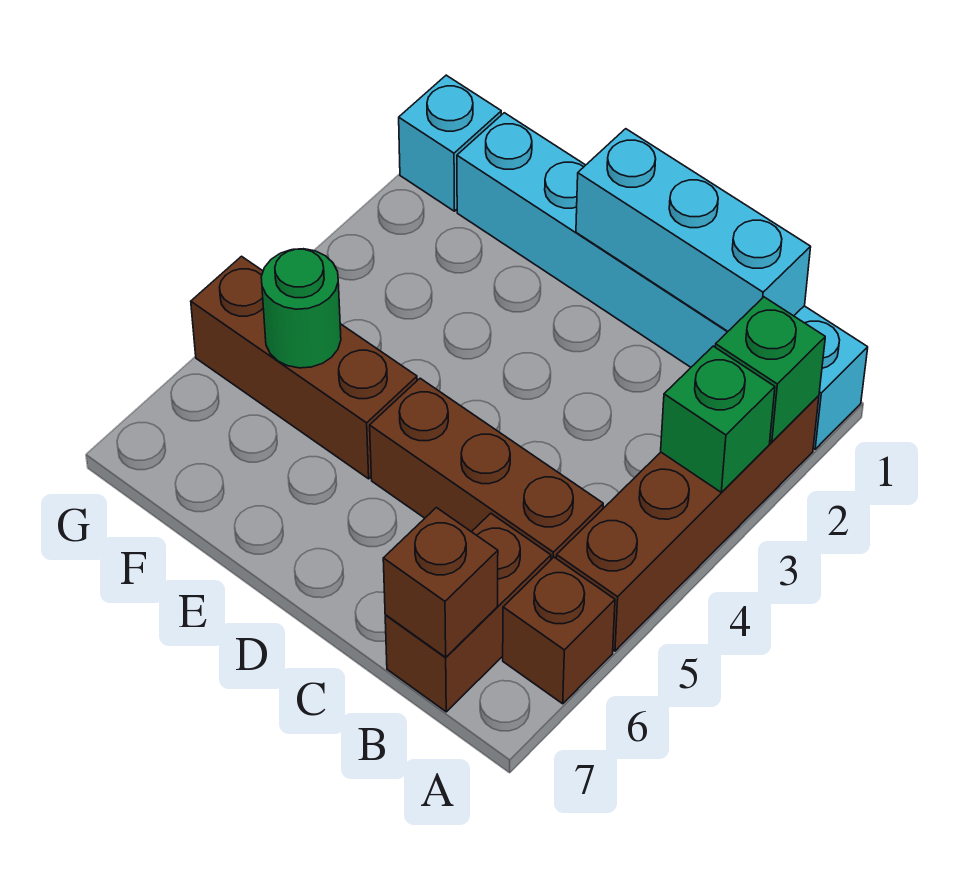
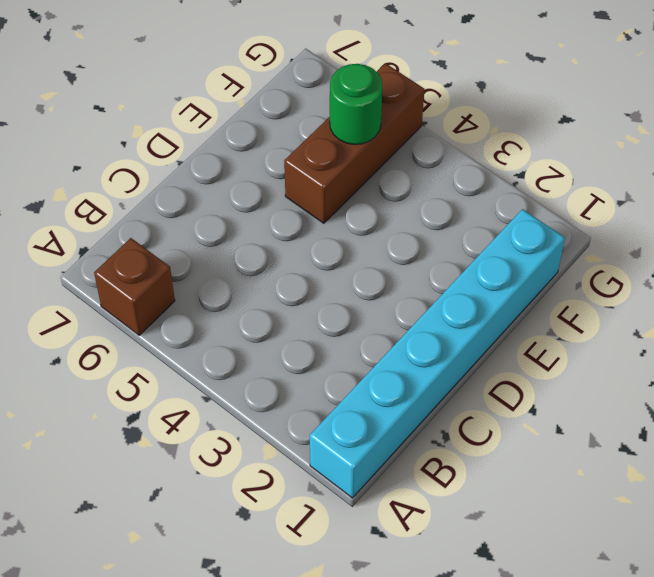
none -> brown 1x4 brick [556,396,819,651]
none -> brown 1x3 brick [370,378,603,559]
none -> brown 1x2 brick [385,513,551,712]

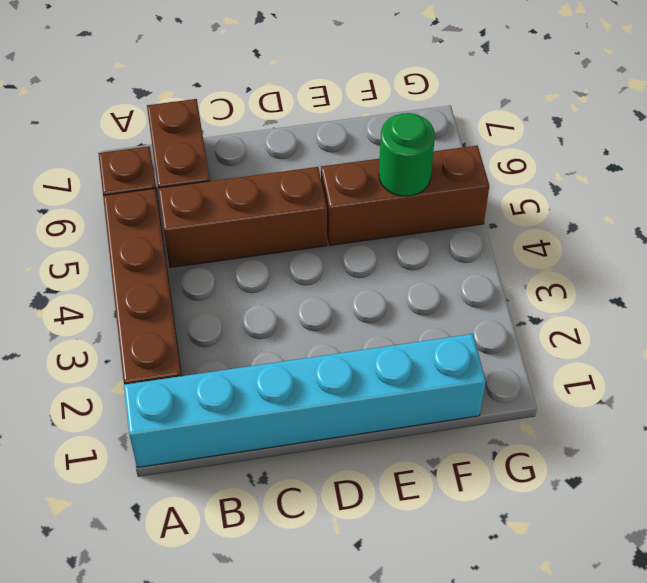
none -> cyan 1x1 brick [399,75,501,211]
none -> green 1x1 brick [715,297,825,442]
none -> green 1x1 brick [661,346,775,493]

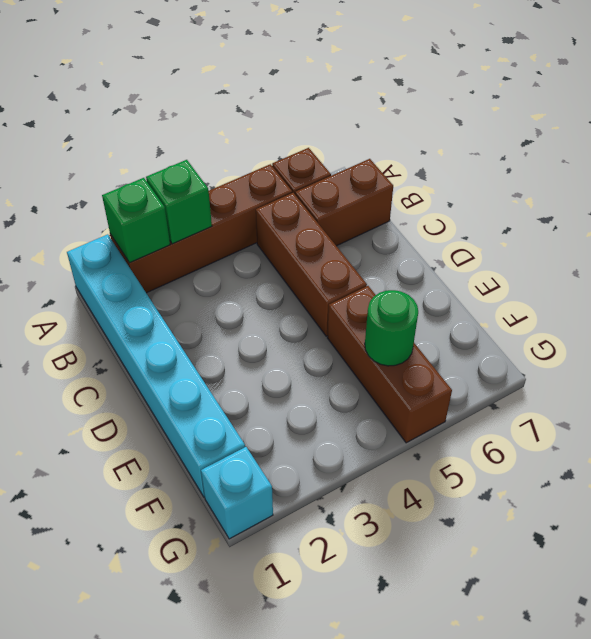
none -> cyan 1x3 brick [576,129,811,331]
none -> brown 1x1 brick [383,508,498,657]

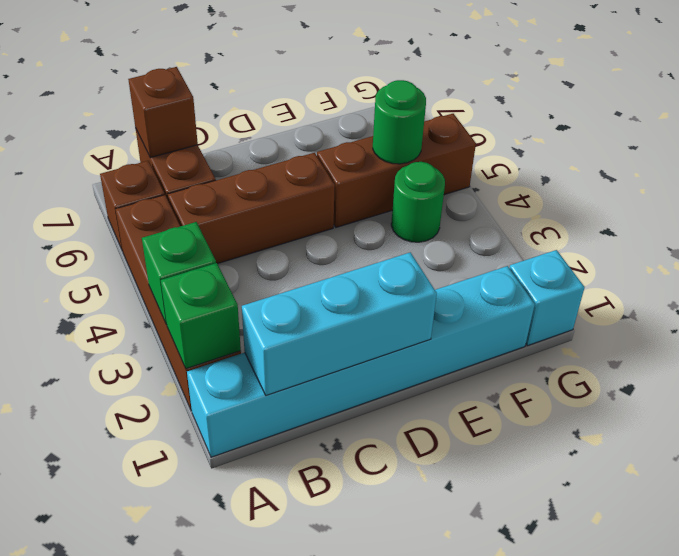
green 1x1 round brick [391,162,445,242] -> none

